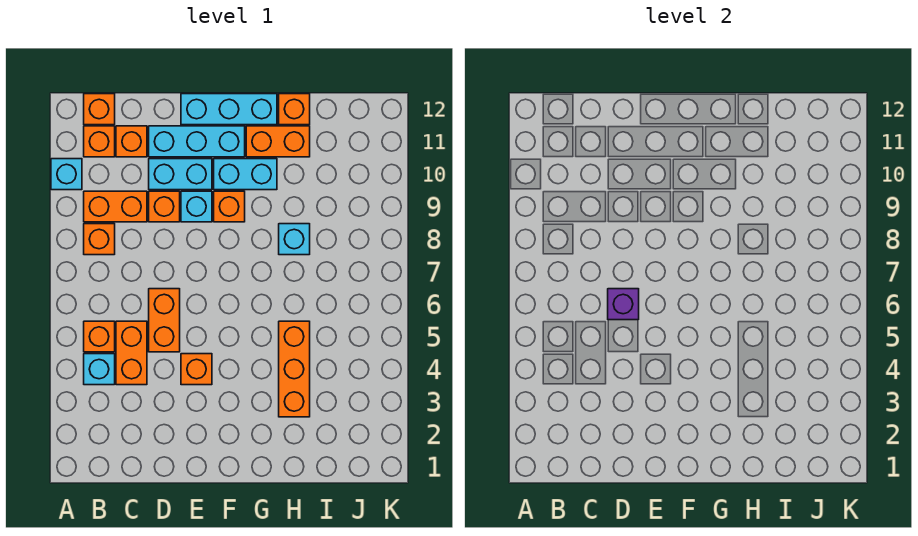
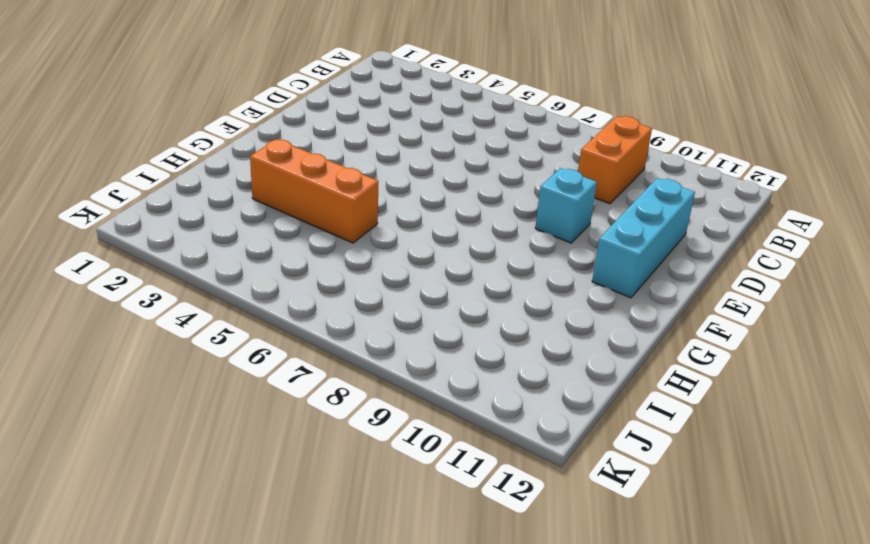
none -> cyan 1x1 brick [51,159,82,190]
none -> cyan 1x1 brick [84,354,115,385]
none -> orange 1x1 brick [84,321,115,352]

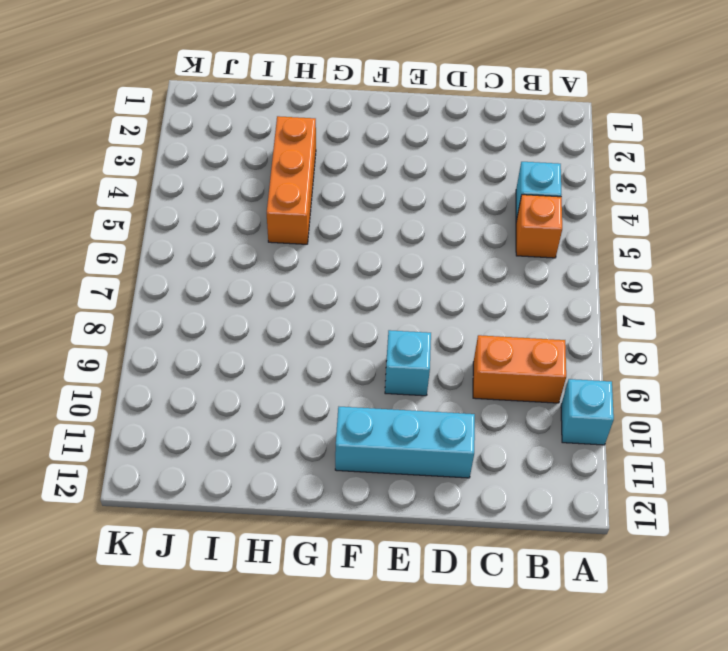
none -> orange 1x1 brick [84,224,115,255]
none -> orange 1x1 brick [84,126,115,157]
none -> orange 1x1 brick [84,94,115,125]

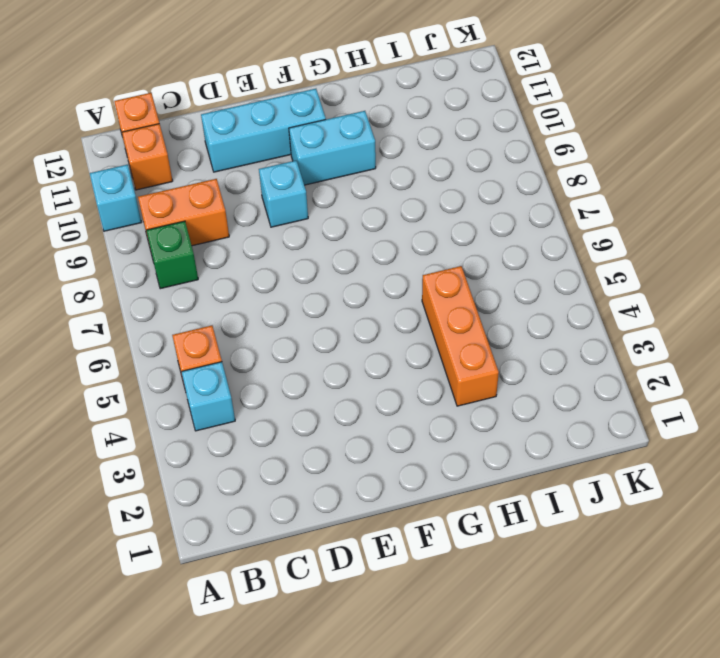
green 1x1 brick [146,221,198,289] -> orange 1x1 brick [84,224,115,255]
none -> orange 1x2 brick [116,321,147,385]
none -> orange 1x1 brick [116,126,147,157]
none -> orange 1x2 brick [149,289,180,352]

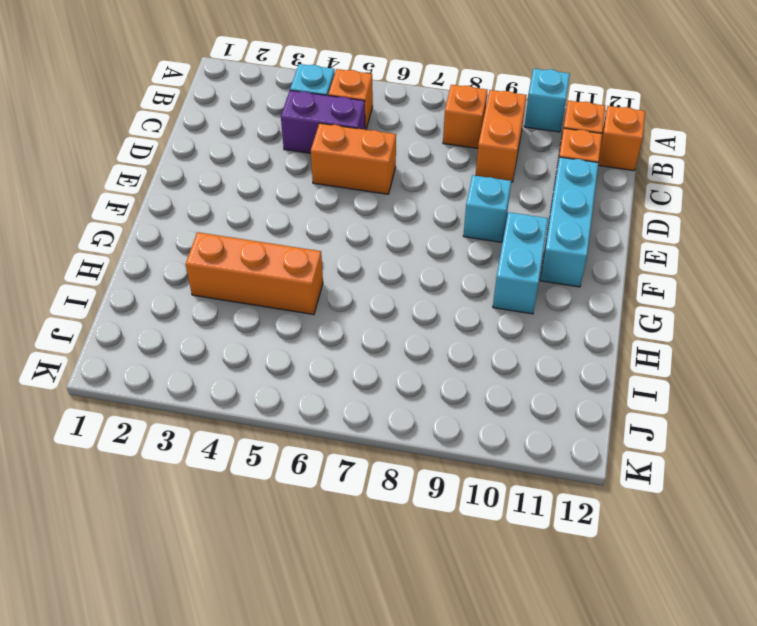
purple 1x2 brick [281,90,365,153] -> orange 1x2 brick [116,321,147,385]
none -> orange 1x1 brick [149,191,180,222]
none -> cyan 1x2 brick [149,159,212,190]
none -> orange 1x1 brick [181,354,212,385]

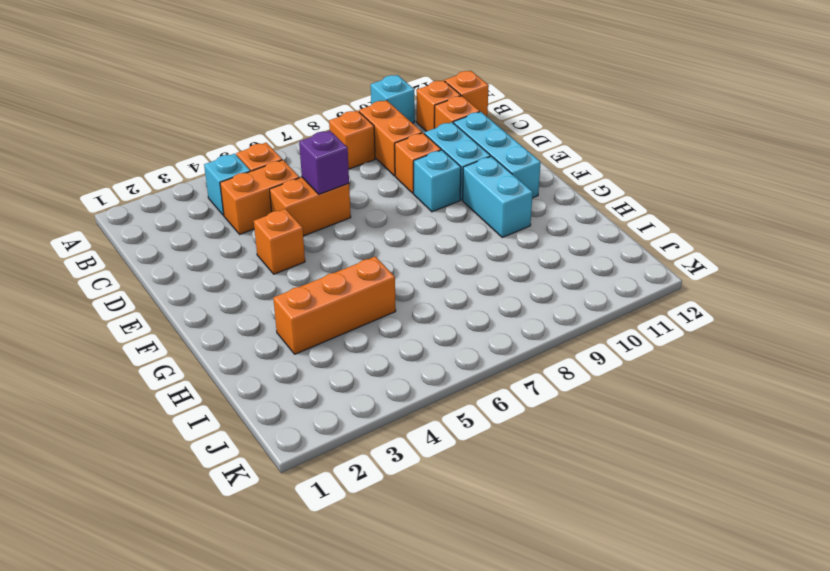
none -> cyan 1x3 brick [181,94,277,125]
none -> orange 1x1 brick [214,191,245,222]
none -> orange 1x2 brick [246,126,310,157]

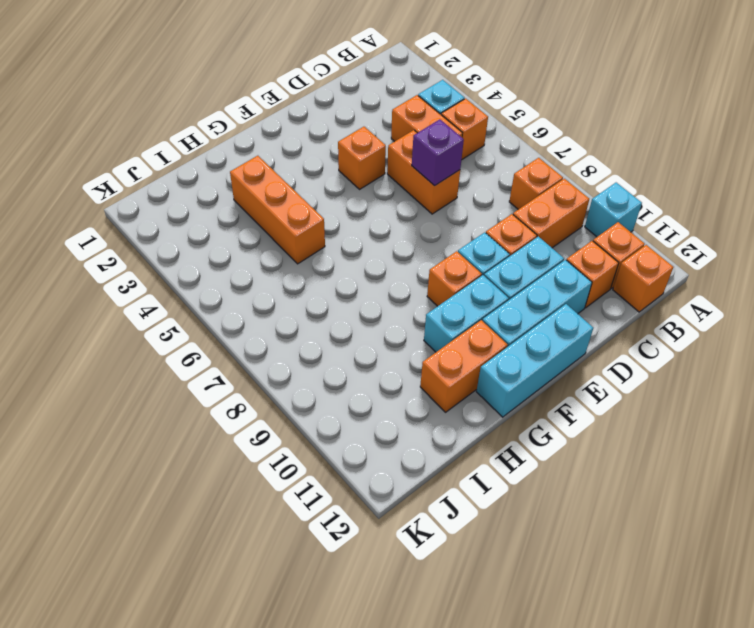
none -> cyan 1x1 brick [279,224,310,255]
none -> orange 1x1 brick [279,94,310,125]

